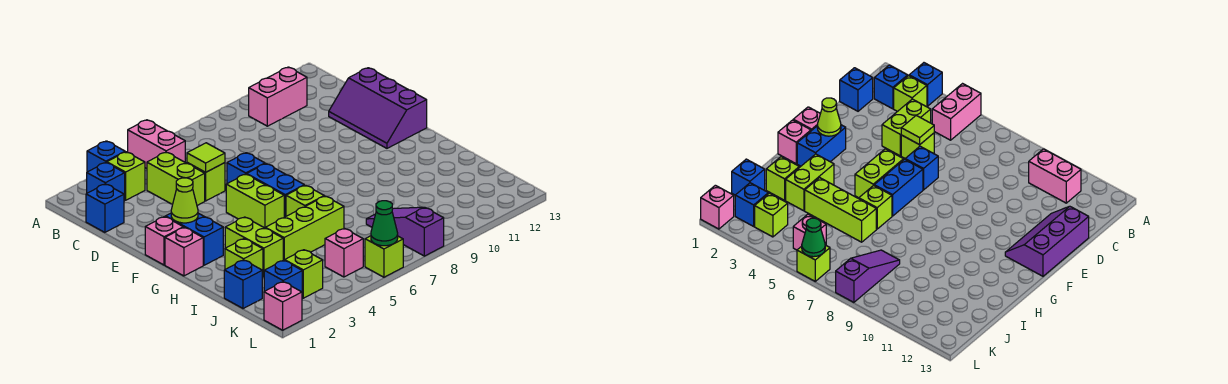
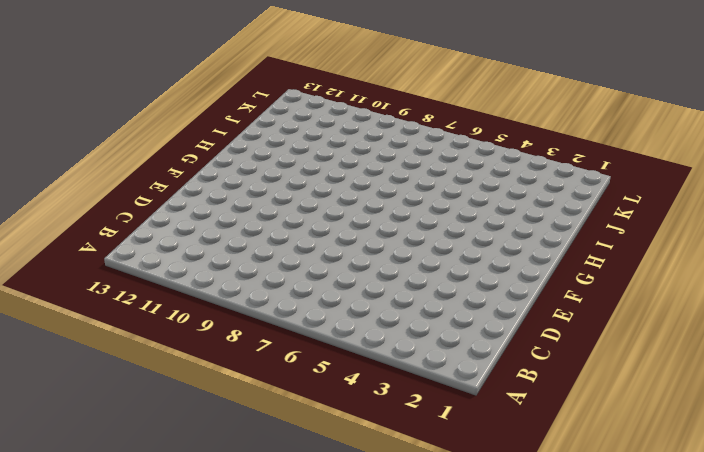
none -> blue 1x1 brick [87,141,125,172]
none -> pink 1x2 brick [128,120,185,169]
none -> blue 1x1 brick [87,163,125,201]

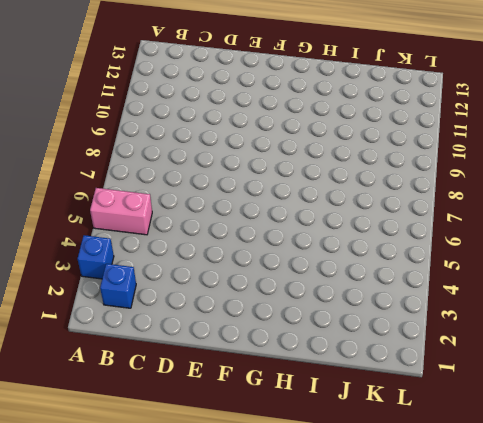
none -> lime 1x1 brick [107,152,145,200]
none -> pink 1x2 brick [249,67,307,126]
none -> blue 1x1 brick [86,184,124,232]

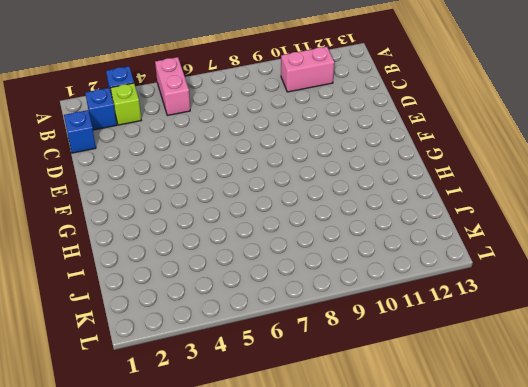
none -> lime 1x2 brick [147,152,205,205]
none -> lime 1x1 brick [187,163,225,201]
none -> purple 2x3 slope [329,68,427,148]

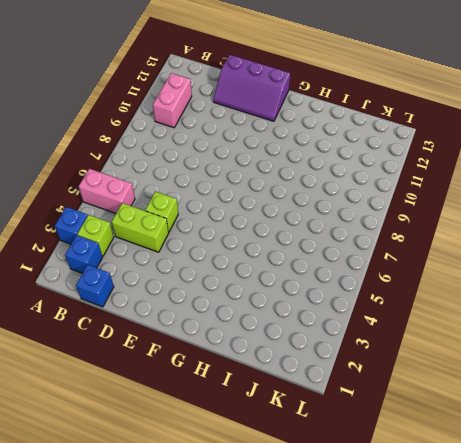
none -> blue 1x1 brick [227,153,265,184]
none -> pink 1x1 brick [145,216,183,265]
none -> blue 1x2 brick [166,213,223,265]

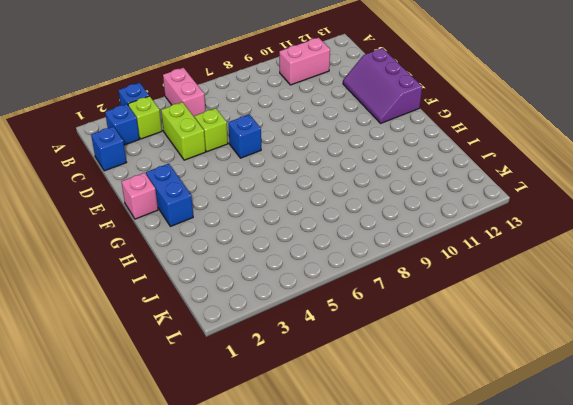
none -> lime 1x2 brick [226,174,284,228]
none -> blue 1x2 brick [247,164,304,217]
none -> pink 1x1 brick [165,227,203,276]

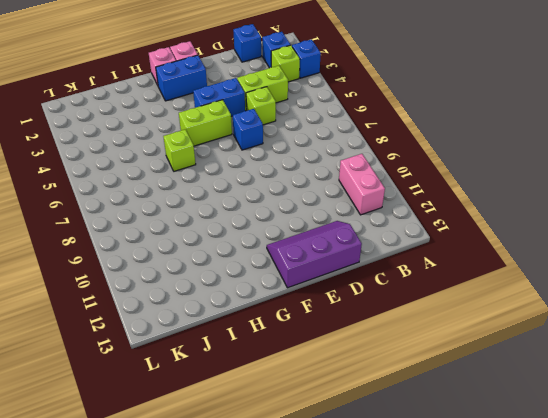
blue 1x2 brick [193,78,245,116] -> blue 1x2 brick moved to [247,164,304,217]
none -> pink 1x2 brick [128,120,185,169]
none -> lime 1x2 brick [225,217,283,276]
none -> lime 1x1 brick [225,239,263,277]

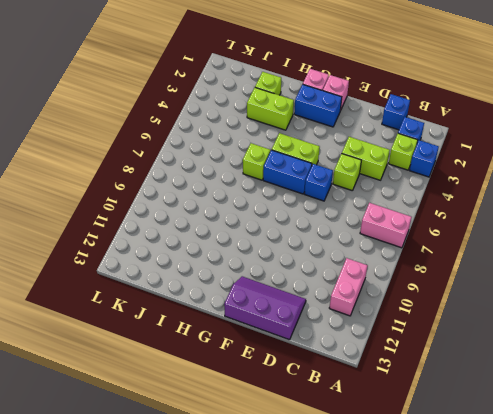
pink 1x2 brick [360,203,412,248] -> pink 1x2 brick moved to [128,120,185,169]
none -> lime 1x3 brick [265,196,344,260]
none -> blue 1x1 brick [224,260,262,309]
none -> purple 1x3 slope [366,207,444,256]

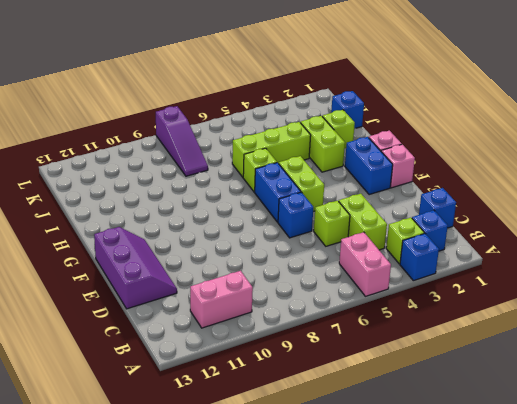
none -> blue 1x1 brick [264,260,302,292]
none -> lime 1x1 brick [284,250,323,298]
none -> pink 1x1 brick [325,228,363,277]

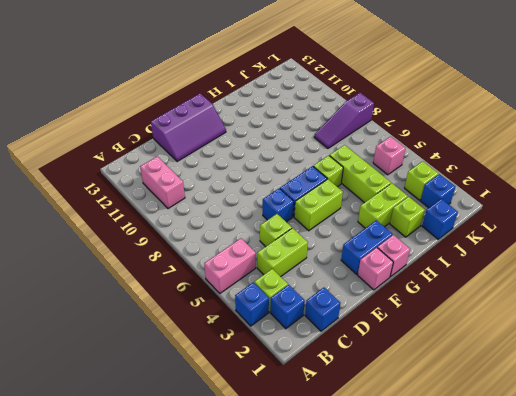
none -> pink 1x1 brick [264,282,302,330]
none -> lime 1x1 brick [365,236,403,277]
none -> lime 1x1 tile [187,143,225,172]

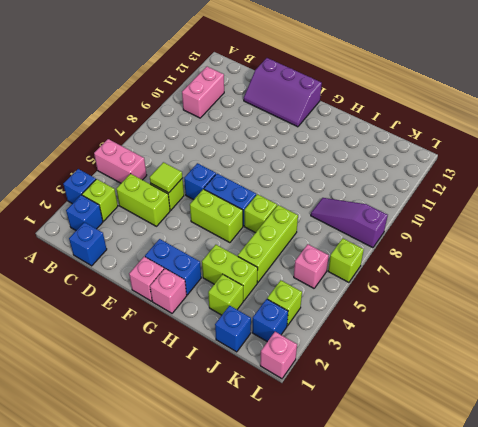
none -> lime 1x1 cone [171,178,198,223]
none -> green 1x1 cone [371,201,398,246]

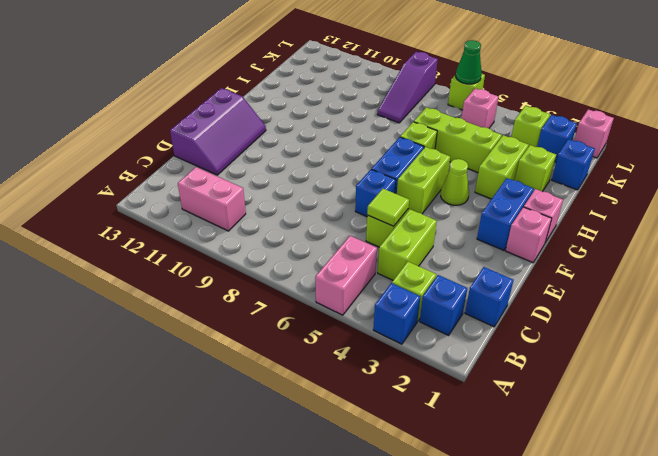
lime 1x1 cone [441,159,469,205] -> lime 1x1 cone moved to [171,178,198,223]

